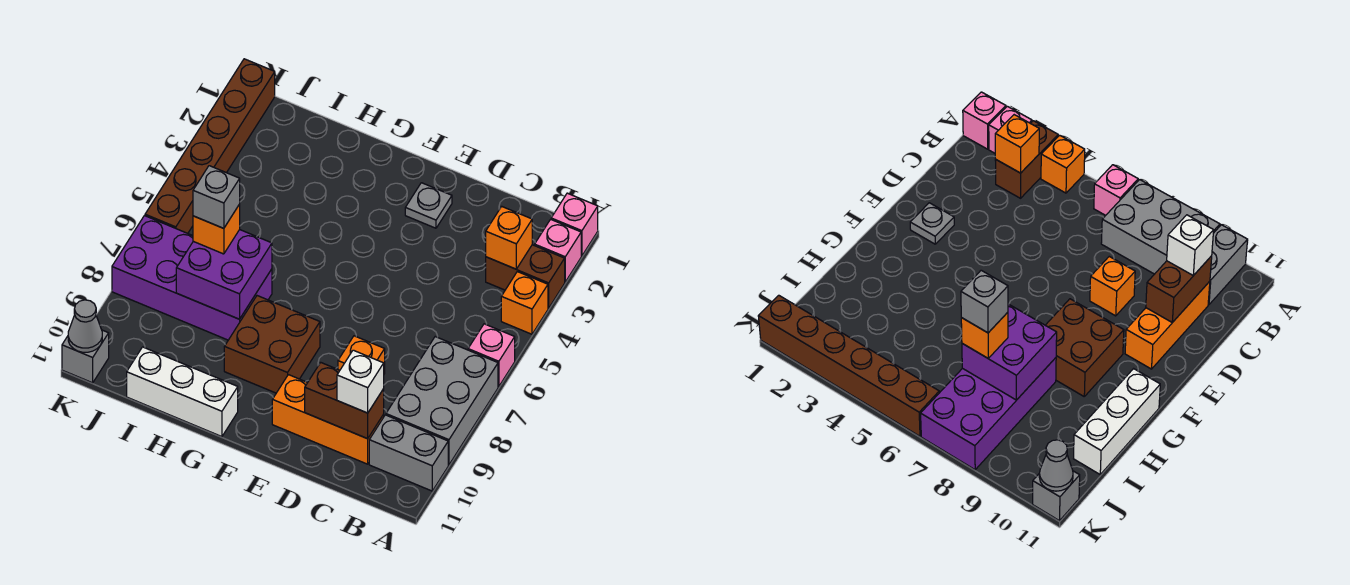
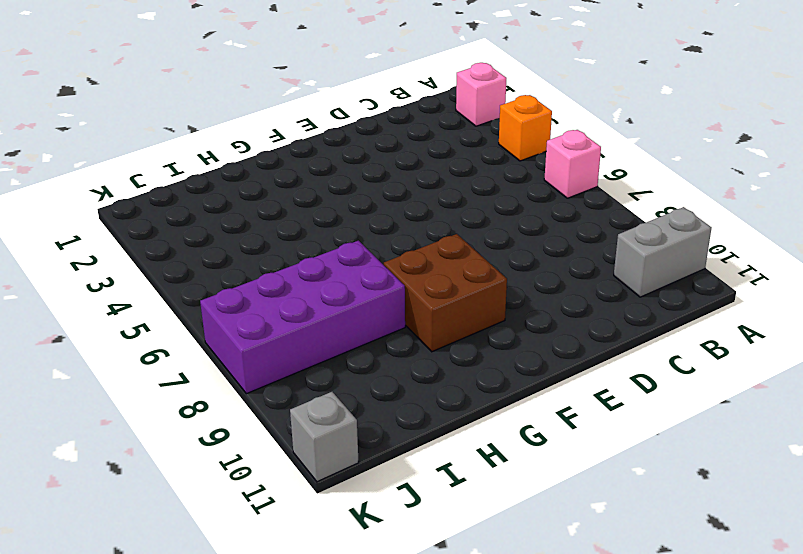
none -> pink 1x1 brick [551,193,598,256]
none -> brown 1x2 brick [486,245,565,308]
none -> grey 2x3 brick [386,337,498,465]

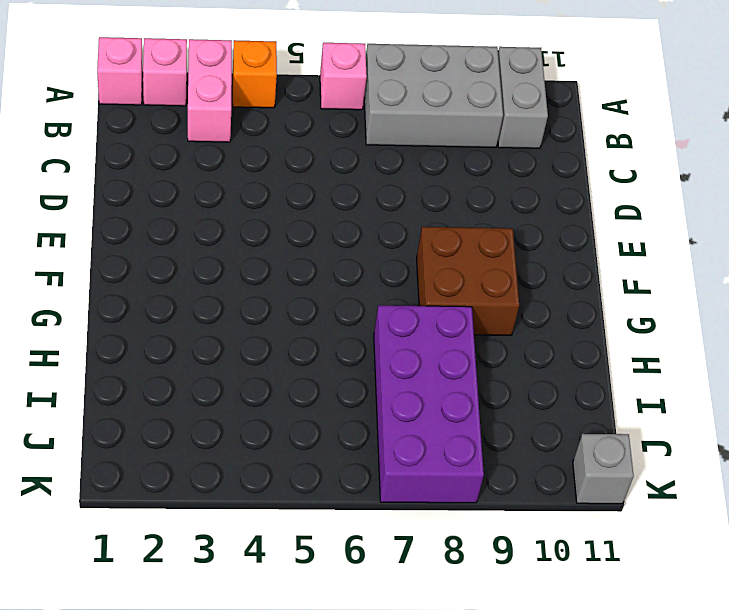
pink 1x2 brick [188,39,232,142] -> brown 1x2 brick [486,245,565,308]
none -> orange 1x3 brick [272,375,384,464]
none -> orange 1x1 brick [338,336,385,374]
none -> grey 1x1 plate [405,183,452,228]

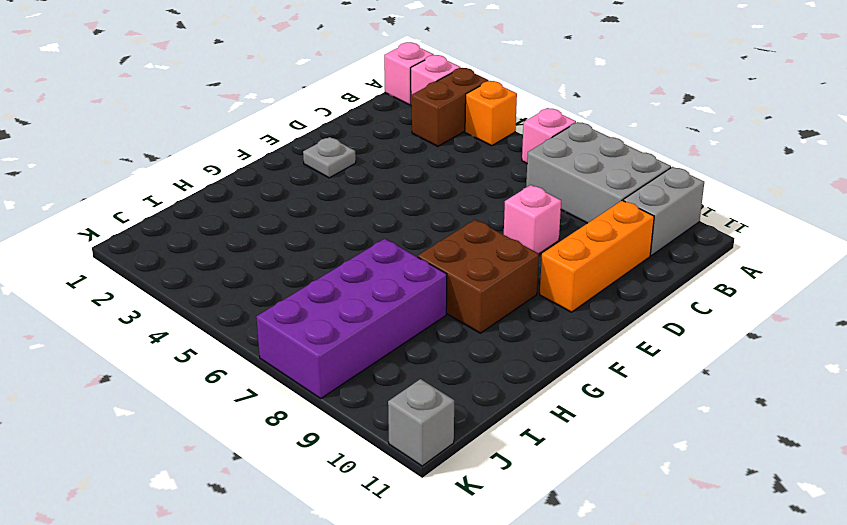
pink 1x1 brick [504,185,561,254] -> orange 1x1 brick [338,336,385,374]
none -> white 1x3 brick [127,347,238,437]
none -> brown 1x6 brick [145,59,275,233]
none -> orange 1x1 brick [486,206,532,269]

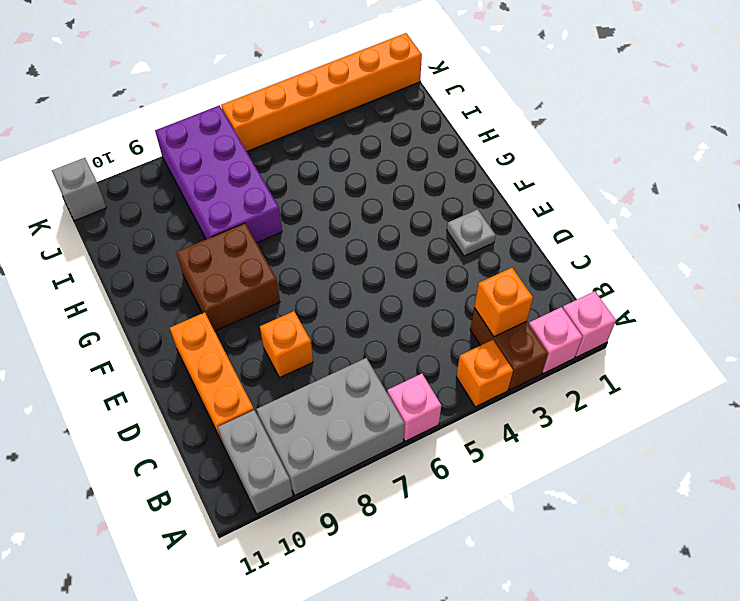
orange 1x6 brick [221,33,422,152] -> brown 1x6 brick [145,59,275,233]
none -> white 1x3 brick [127,347,238,437]
none -> brown 1x2 brick [305,363,384,439]
none -> purple 2x2 brick [176,230,272,319]

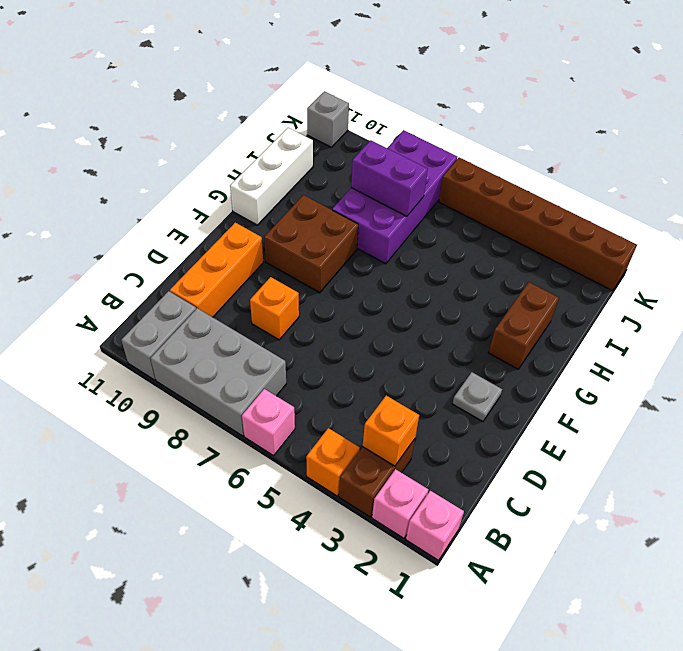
brown 1x2 brick [488,282,559,369] -> brown 1x2 brick moved to [305,363,384,439]
purple 1x2 brick [351,140,428,216] -> purple 2x2 brick [176,230,272,319]
none -> grey 1x1 cone [68,300,102,352]
none -> white 1x1 brick [337,350,384,413]
none -> orange 1x1 brick [193,204,240,254]

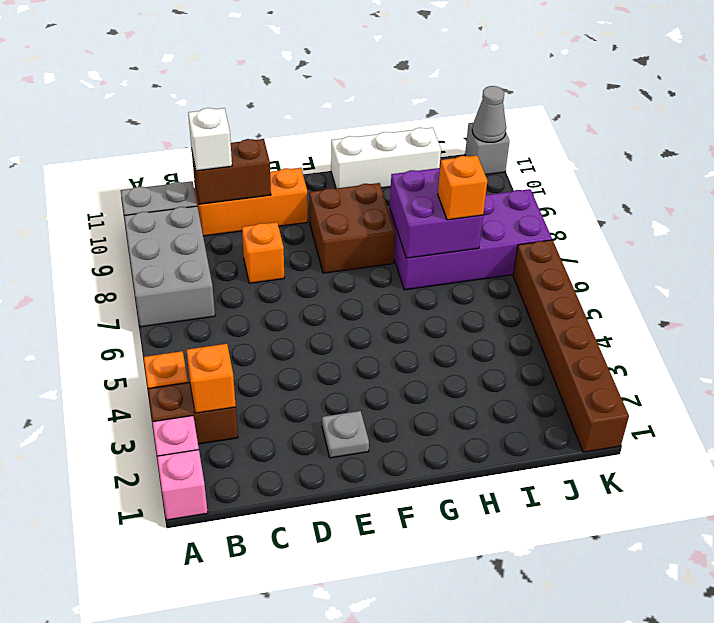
none -> pink 1x1 brick [468,324,515,387]
none -> grey 1x1 brick [193,166,240,228]

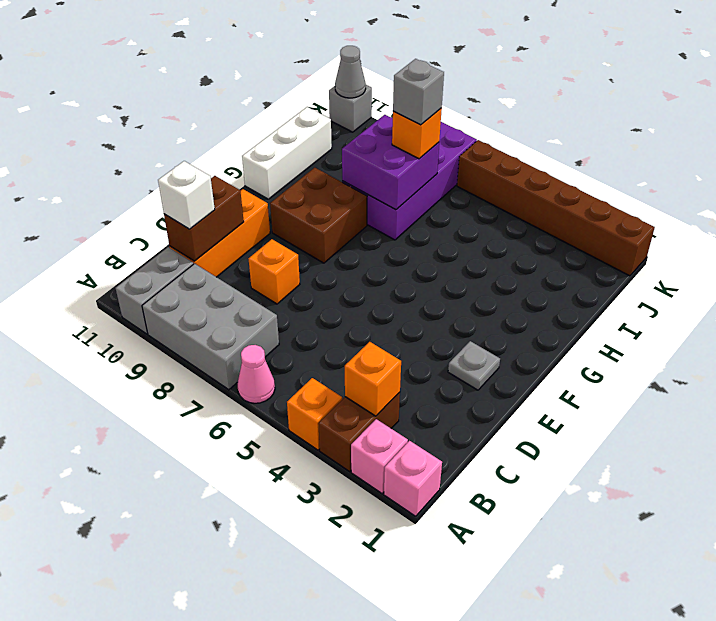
pink 1x1 cone [238,345,275,403] -> pink 1x1 brick [468,324,515,387]

